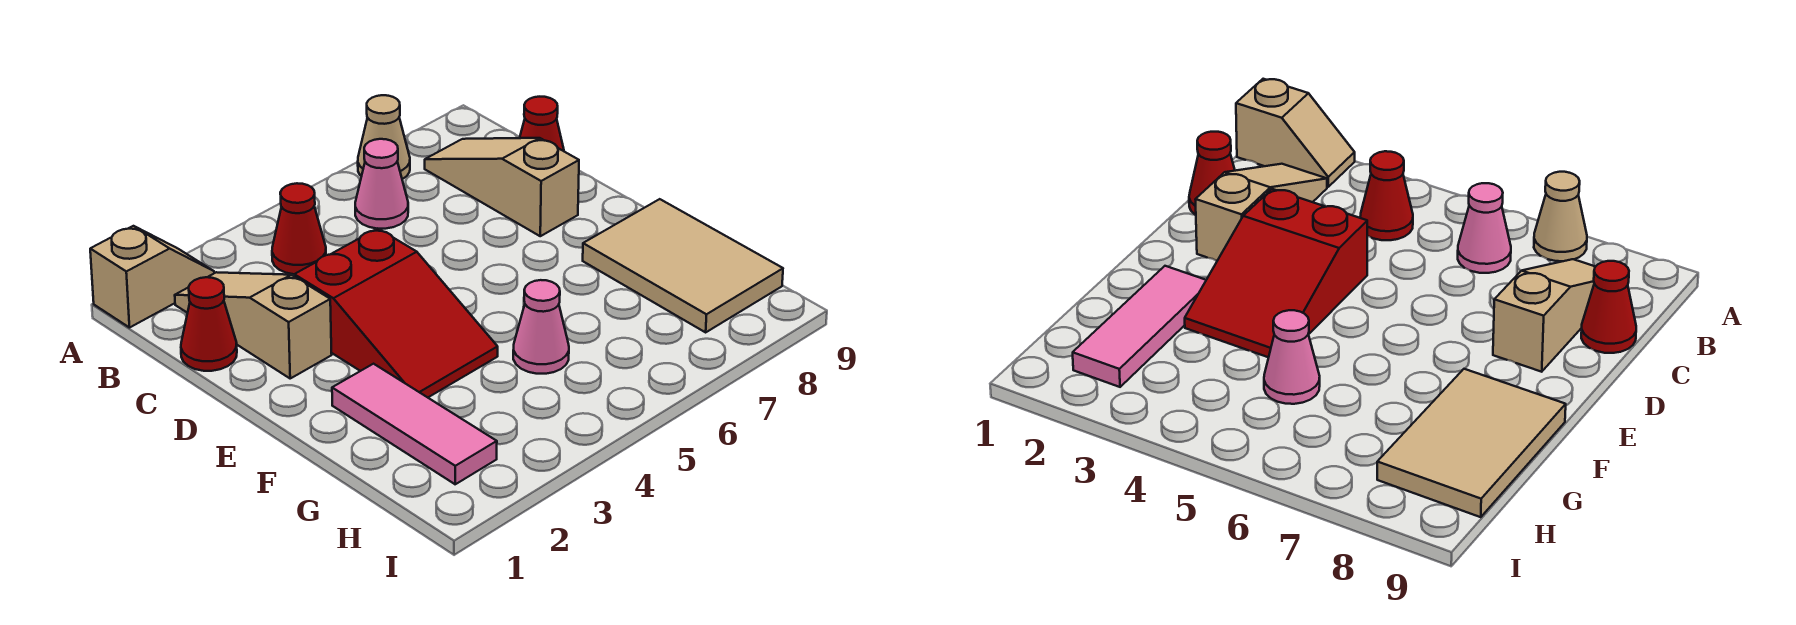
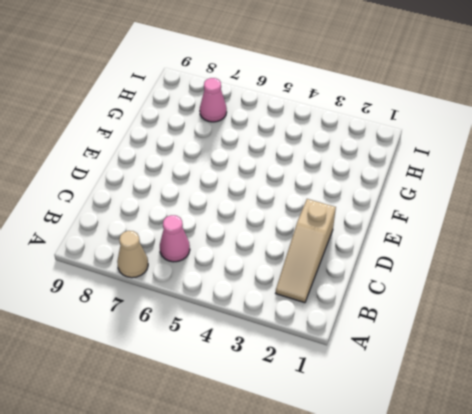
pink 1x1 cone [200,78,227,122] -> pink 1x1 cone moved to [513,280,569,374]
none -> tan 1x2 slope [90,226,214,328]
none -> red 1x1 cone [272,183,326,274]
none -> tan 1x3 slope [425,138,579,236]

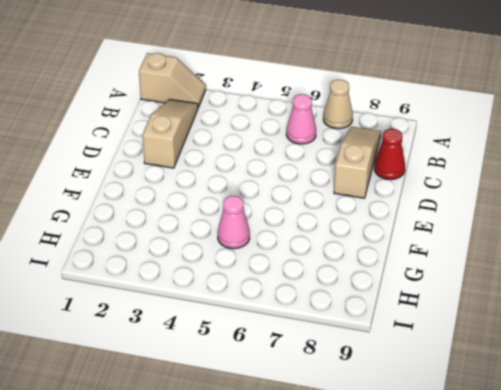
none -> red 1x1 cone [272,183,326,274]
none -> red 1x1 cone [181,277,237,371]
none -> red 2x3 slope [294,228,498,397]

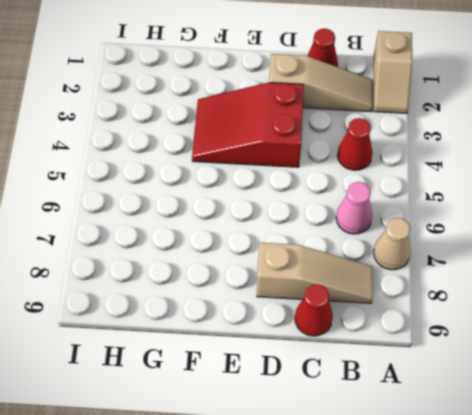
none -> pink 1x3 tile [332,364,497,484]
none -> tan 2x3 tile [583,199,783,332]
none -> pink 1x1 cone [513,280,569,374]

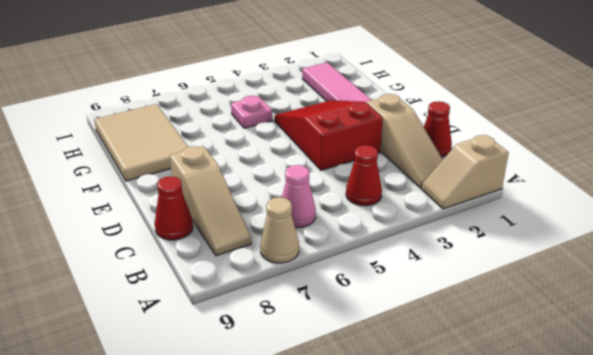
pink 1x1 plate [231,96,273,128] -> pink 1x1 cone [513,280,569,374]

